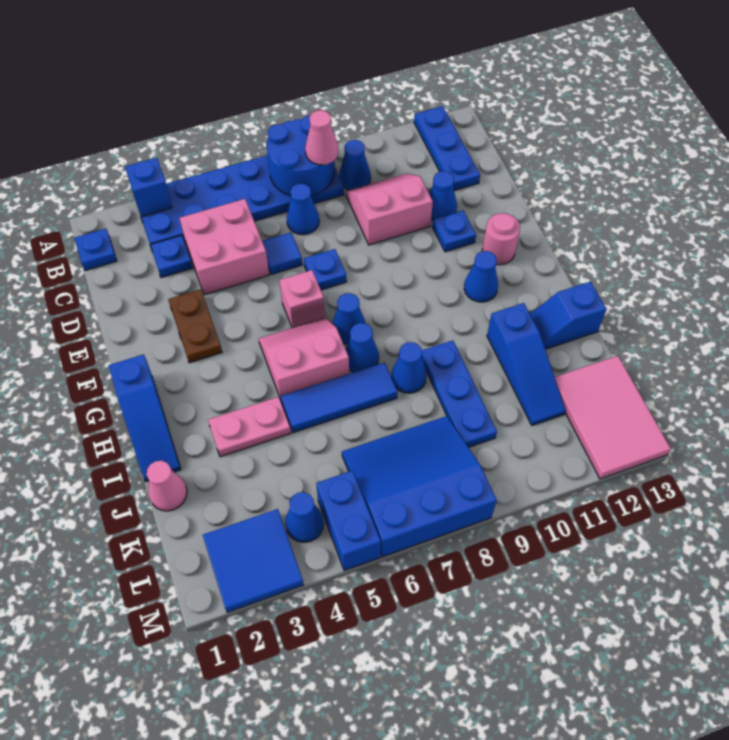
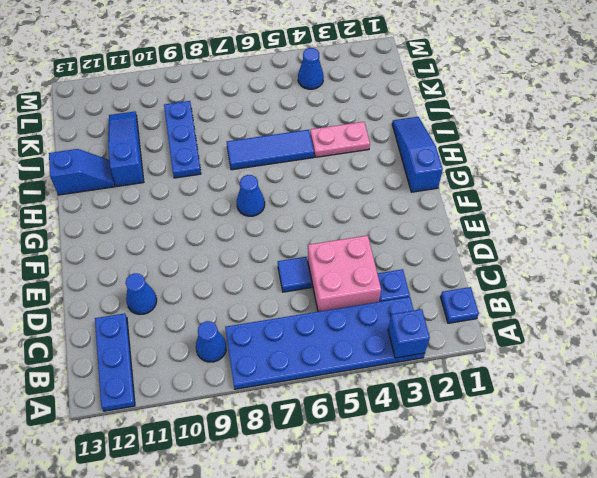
none -> blue 1x1 cone [287,184,319,235]
none -> pink 2x2 slope [346,174,433,245]
none -> brown 1x2 plate [168,289,222,363]
none -> blue 1x1 plate [304,249,347,290]

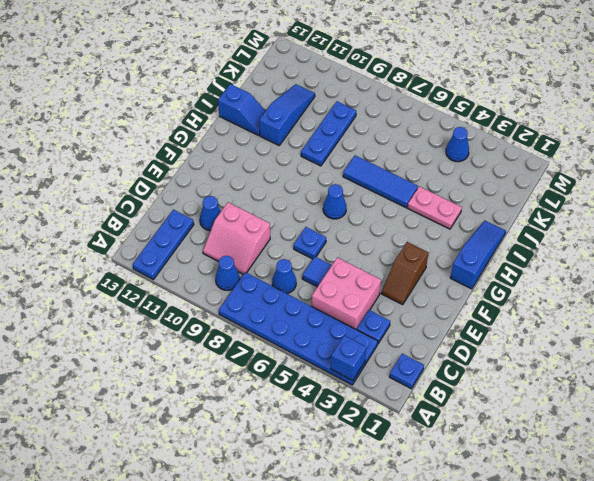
brown 1x2 slope [381,242,428,305] -> brown 1x2 plate [168,289,222,363]
none -> blue 1x1 plate [433,210,476,252]
none -> pink 1x1 brick [279,270,325,328]
none -> pink 1x1 round brick [482,213,520,265]
none -> pink 2x2 slope [259,318,349,399]

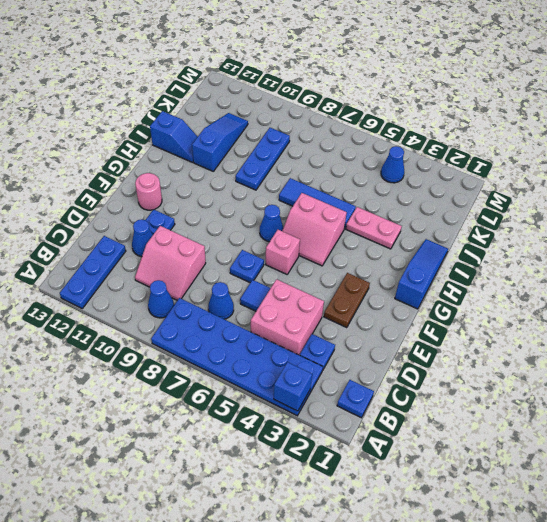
none -> blue 1x1 cone [464,251,498,302]
none -> blue 1x1 cone [346,323,379,372]
none -> blue 1x1 cone [391,342,427,393]
none -> pink 1x1 cone [147,461,187,511]

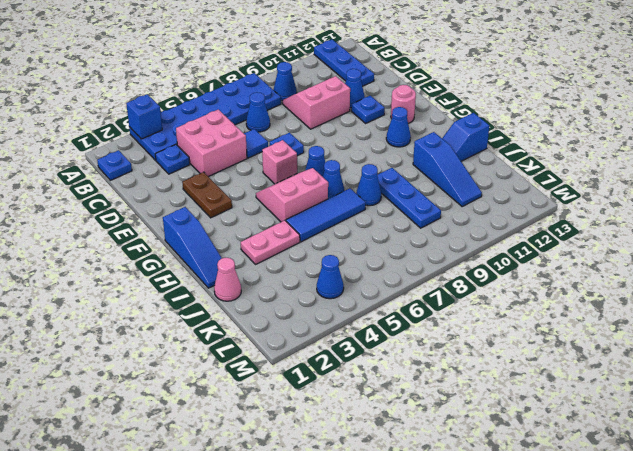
none -> blue 3x3 slope [342,416,497,557]
none -> pink 2x3 tile [555,356,671,479]
none -> blue 2x2 tile [203,509,304,612]
none -> blue 1x2 brick [316,471,381,571]

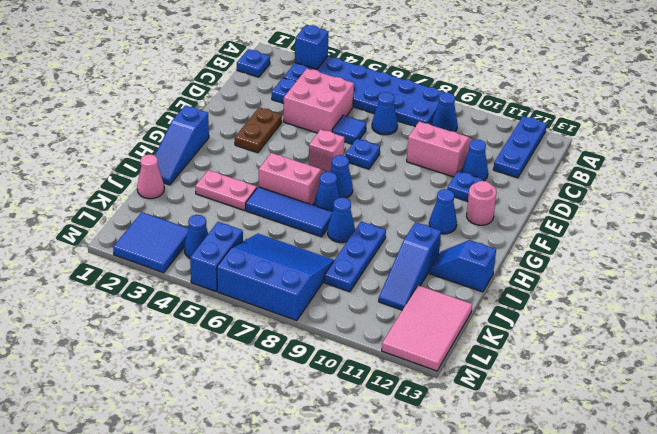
none -> blue 2x2 round brick [267,115,335,196]
none -> pink 1x1 cone [305,110,338,165]

